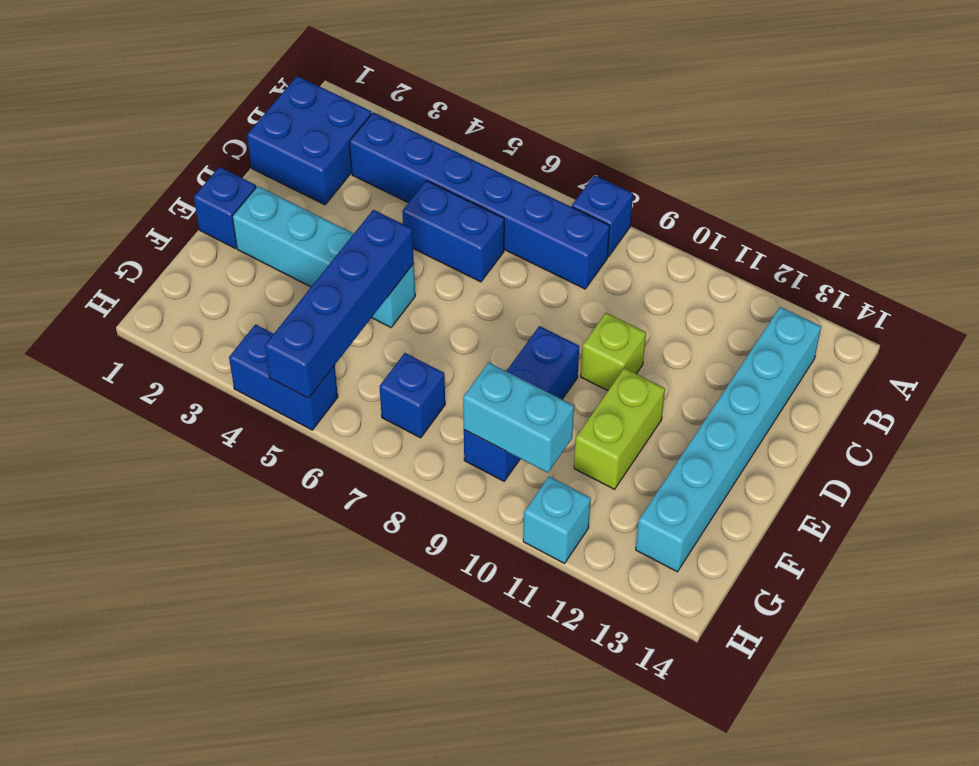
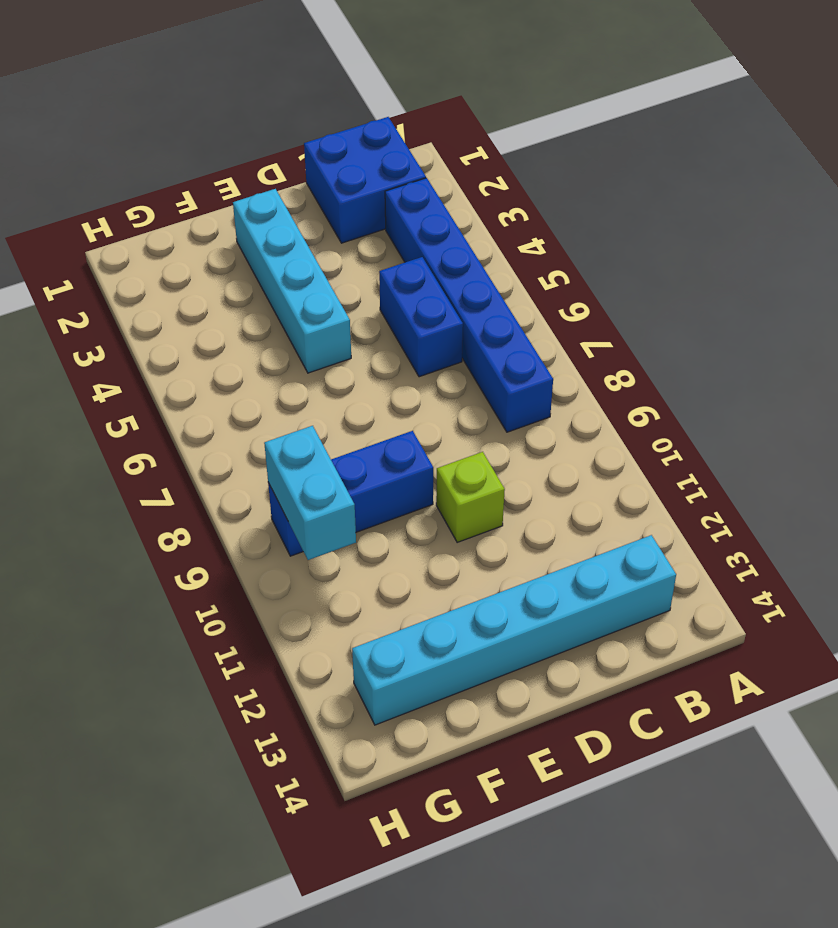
none -> blue 1x1 brick [572,175,633,257]
none -> blue 1x1 brick [194,167,256,248]
none -> lime 1x2 brick [574,368,665,489]

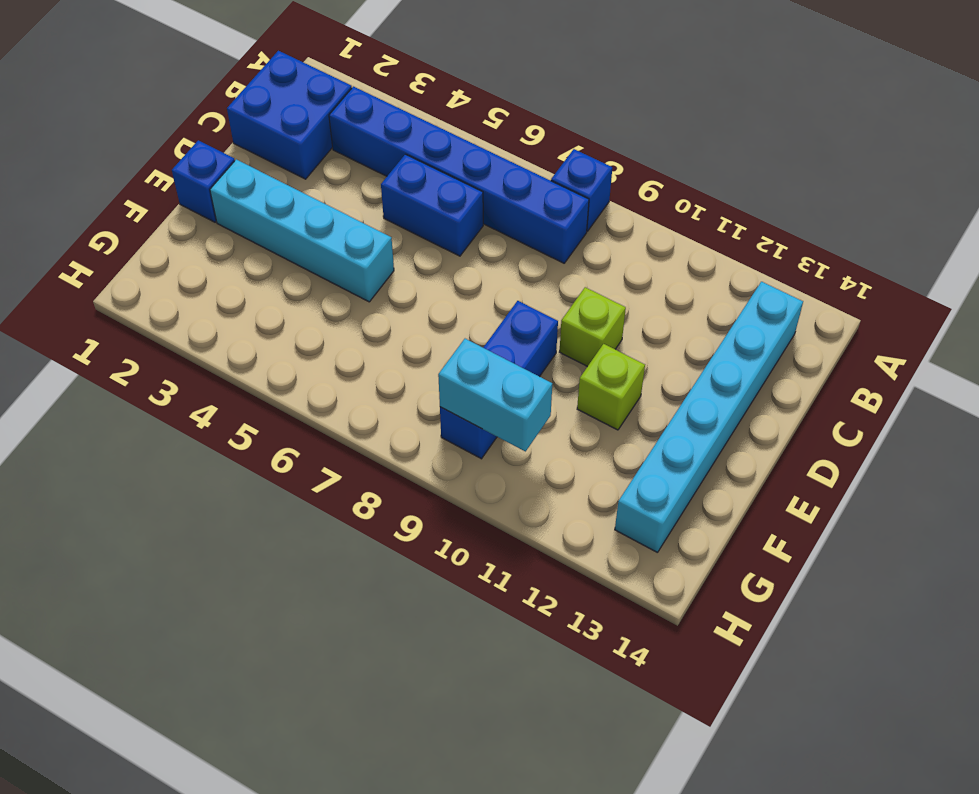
lime 1x1 brick [577,344,645,430] -> lime 1x2 brick [574,368,665,489]
none -> blue 1x1 brick [379,353,445,438]
none -> blue 1x2 brick [229,324,338,430]
none -> cyan 1x1 brick [523,476,591,564]

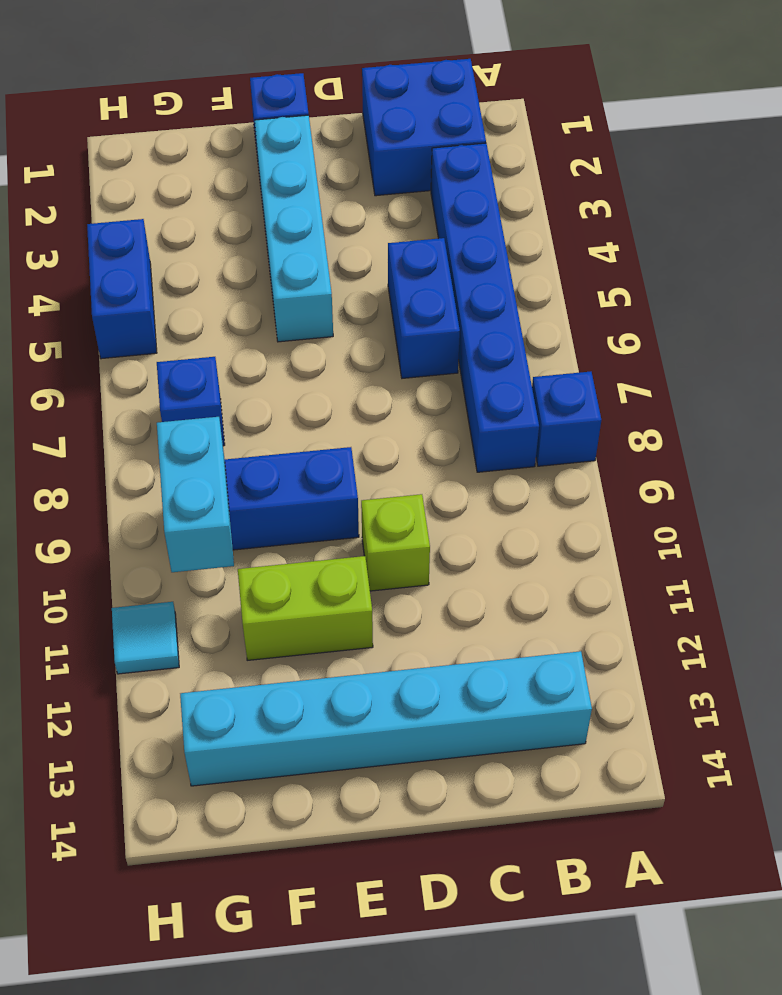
cyan 1x1 tile [112,602,179,674] -> cyan 1x1 brick [523,476,591,564]
none -> blue 1x4 brick [265,210,414,398]

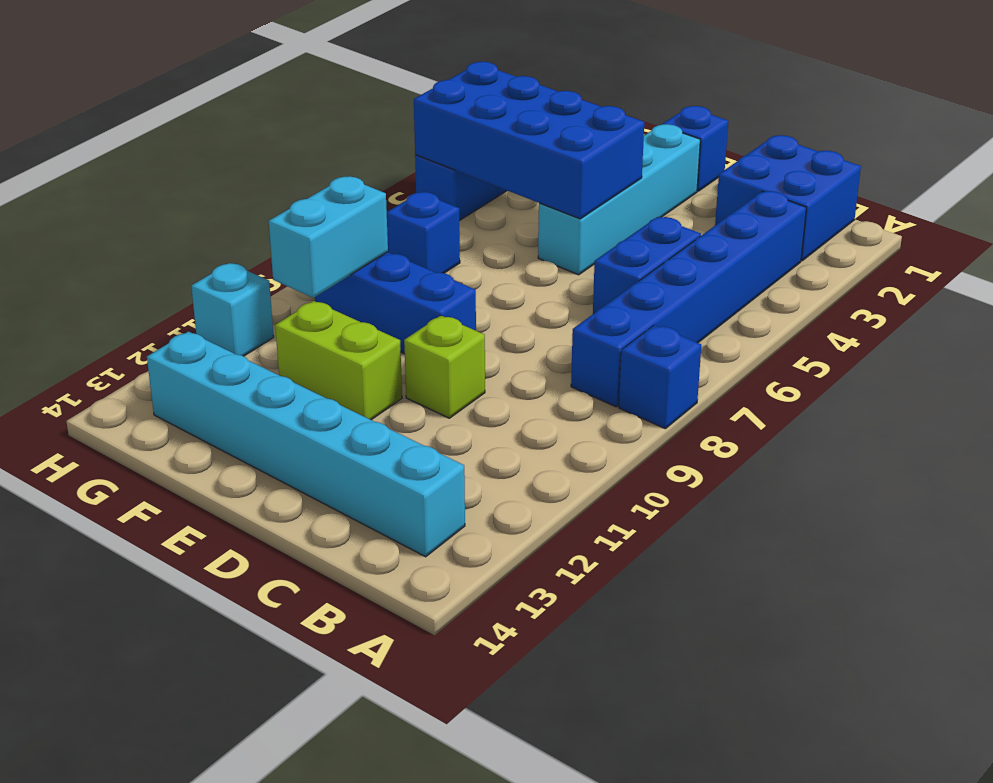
blue 2x4 brick [414,62,644,219] -> blue 1x4 brick [265,210,414,398]

